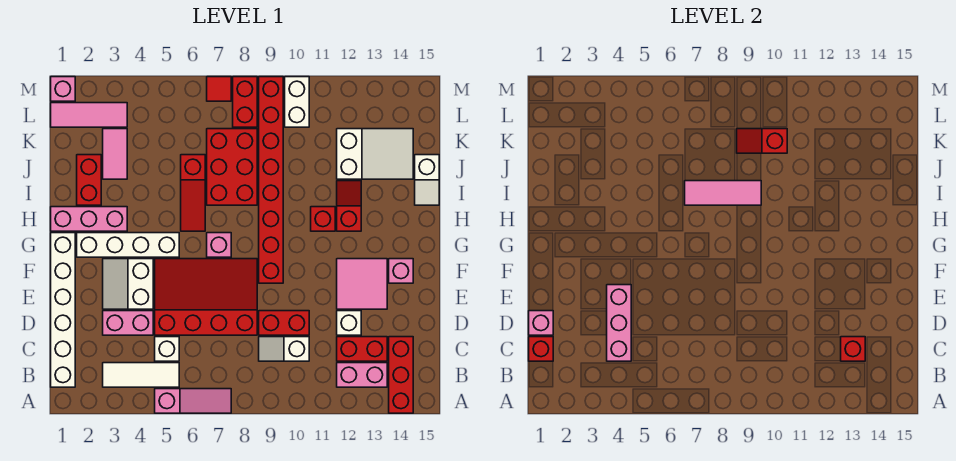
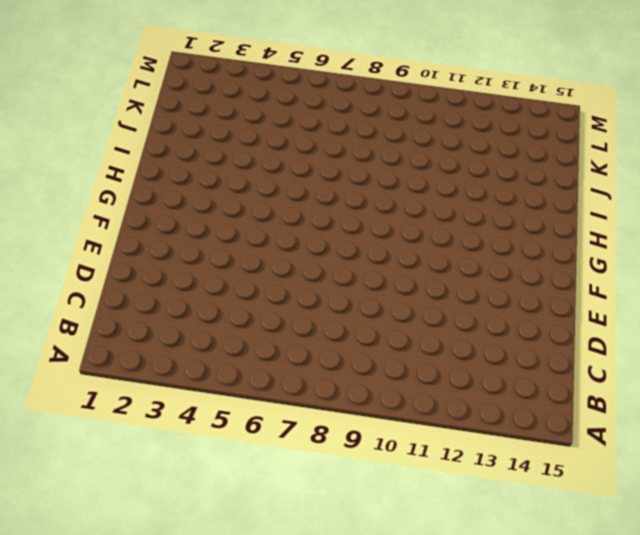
none -> pink 1x3 slope [155,389,231,413]
none -> red 1x3 brick [389,337,413,413]
none -> white 1x6 brick [51,233,75,387]
none -> white 1x3 tile [103,363,179,387]

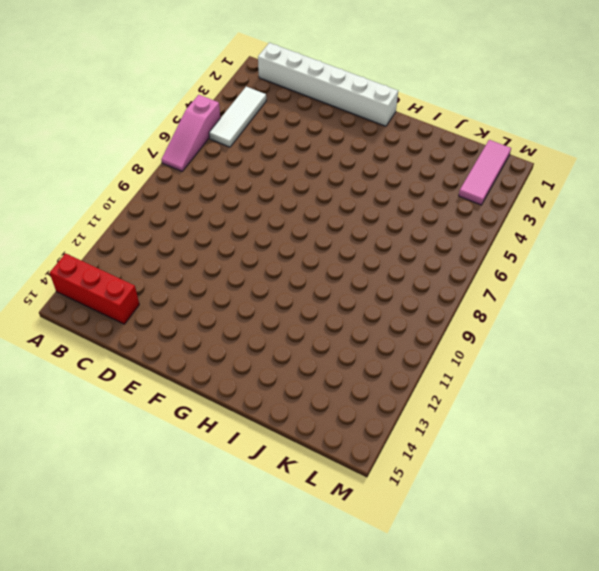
none -> pink 1x2 brick [337,363,387,387]
none -> white 1x1 brick [155,337,179,361]
none -> white 1x2 slope [259,337,309,361]
none -> red 1x2 brick [337,337,387,361]

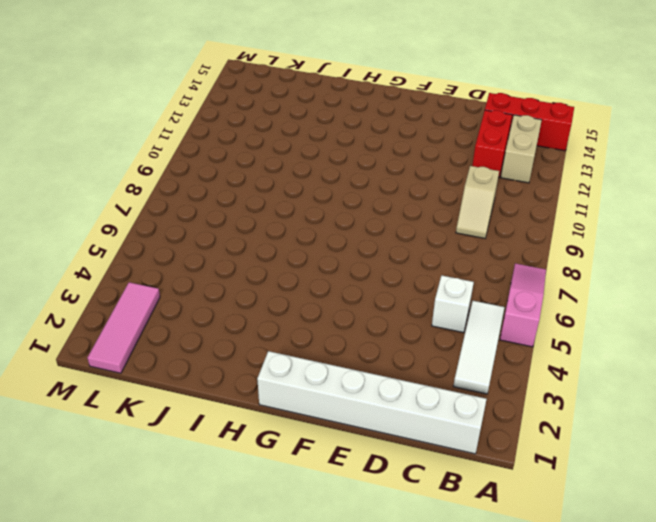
tan 1x2 brick [501,115,542,183] -> pink 1x2 brick [337,363,387,387]
tan 1x2 slope [456,166,499,238] -> white 1x2 slope [259,337,309,361]
none -> pink 1x2 brick [103,311,153,335]
none -> red 3x4 slope [155,259,257,335]
none -> red 1x2 brick [259,311,309,335]
none -> white 1x1 brick [337,311,361,335]

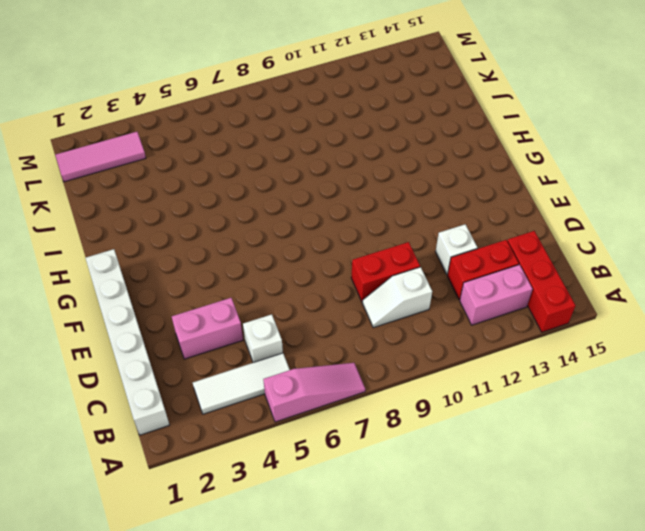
none -> red 3x4 slope [155,259,257,335]
none -> white 2x2 slope [103,259,153,309]
none -> pink 2x2 tile [337,259,387,309]
none -> red 1x8 brick [259,77,283,283]

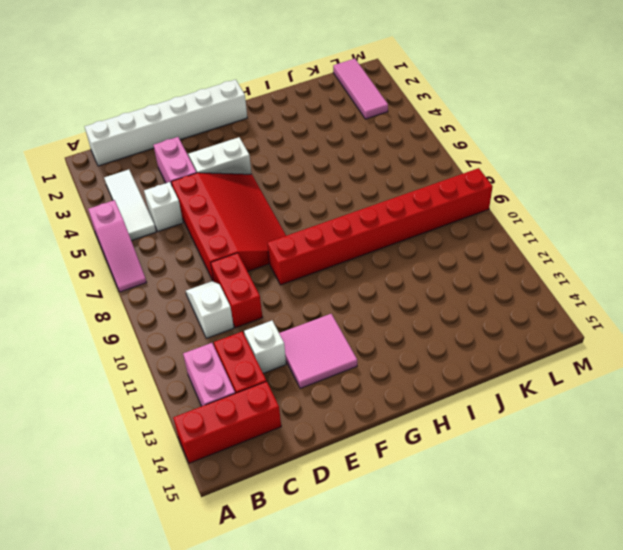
none -> pink 1x1 brick [389,259,413,283]
none -> white 1x4 brick [77,233,179,257]
none -> pink 1x1 brick [207,233,231,257]
none -> pink 1x3 brick [51,207,127,231]

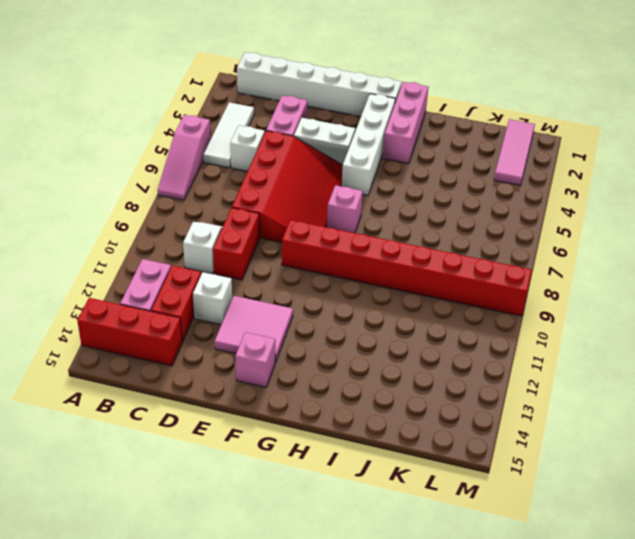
none -> red 1x3 slope [181,155,205,231]
none -> red 1x1 brick [311,207,335,231]
none -> red 1x2 slope [337,181,361,231]
none -> red 1x2 brick [77,155,101,205]

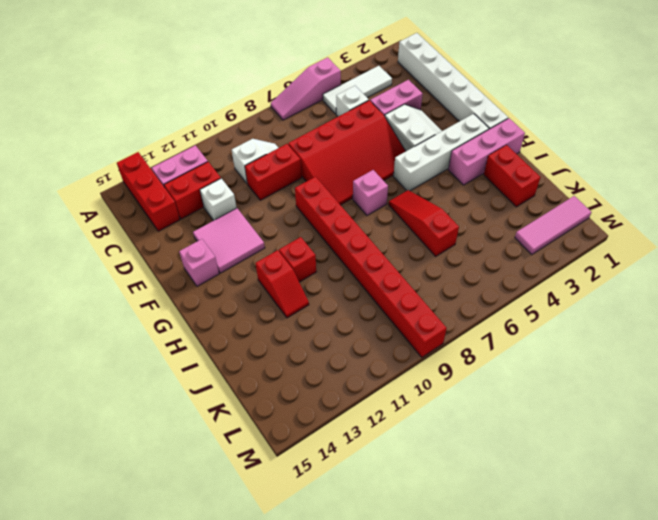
none -> red 2x3 brick [207,129,257,205]
none -> white 1x2 slope [415,155,439,205]
none -> pink 1x2 tile [103,129,127,179]
none -> white 2x3 slope [337,129,413,179]

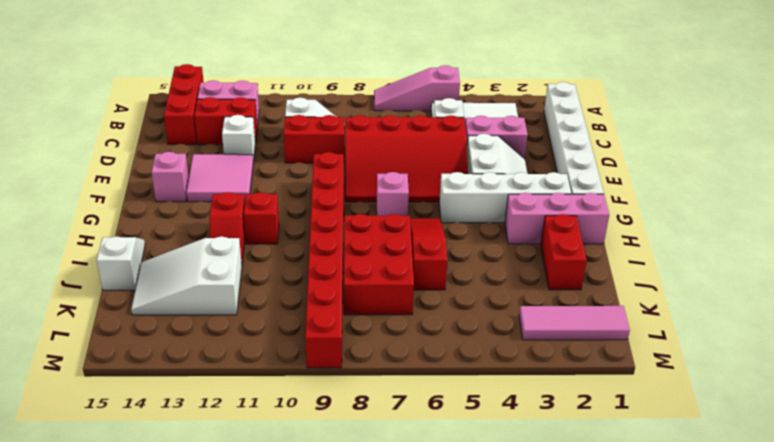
none -> pink 1x2 tile [103,129,127,179]
none -> red 1x2 brick [233,77,257,127]
none -> white 1x2 brick [285,77,309,127]
none -> pink 1x1 brick [51,77,75,101]

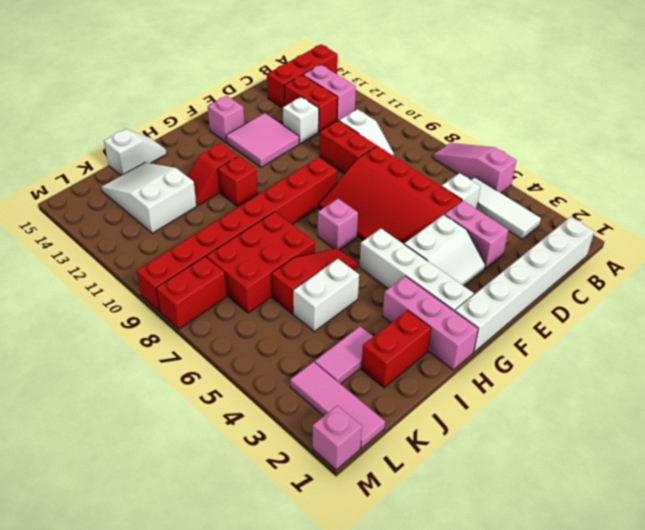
white 1x2 brick [293,259,359,331] -> white 1x2 brick moved to [285,77,309,127]
none -> red 1x1 tile [207,77,231,101]
none -> red 1x1 brick [529,337,553,361]
none -> pink 1x3 brick [607,285,631,361]
none -> red 1x1 brick [841,337,865,361]

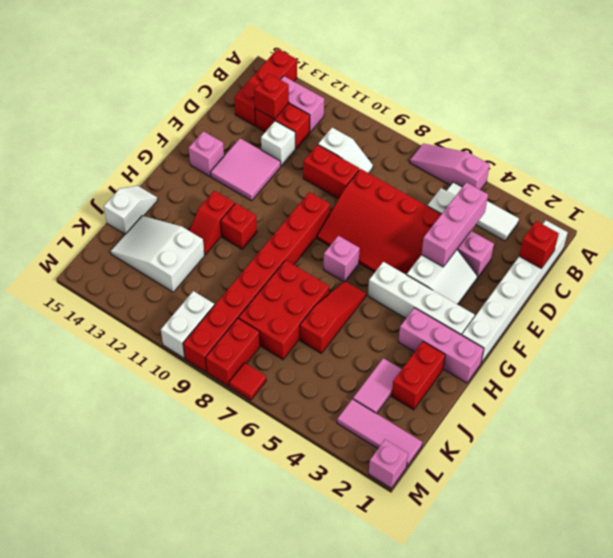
none -> pink 1x1 brick [529,311,553,335]
none -> pink 1x3 tile [685,181,761,205]
none -> red 1x2 slope [737,129,787,153]

